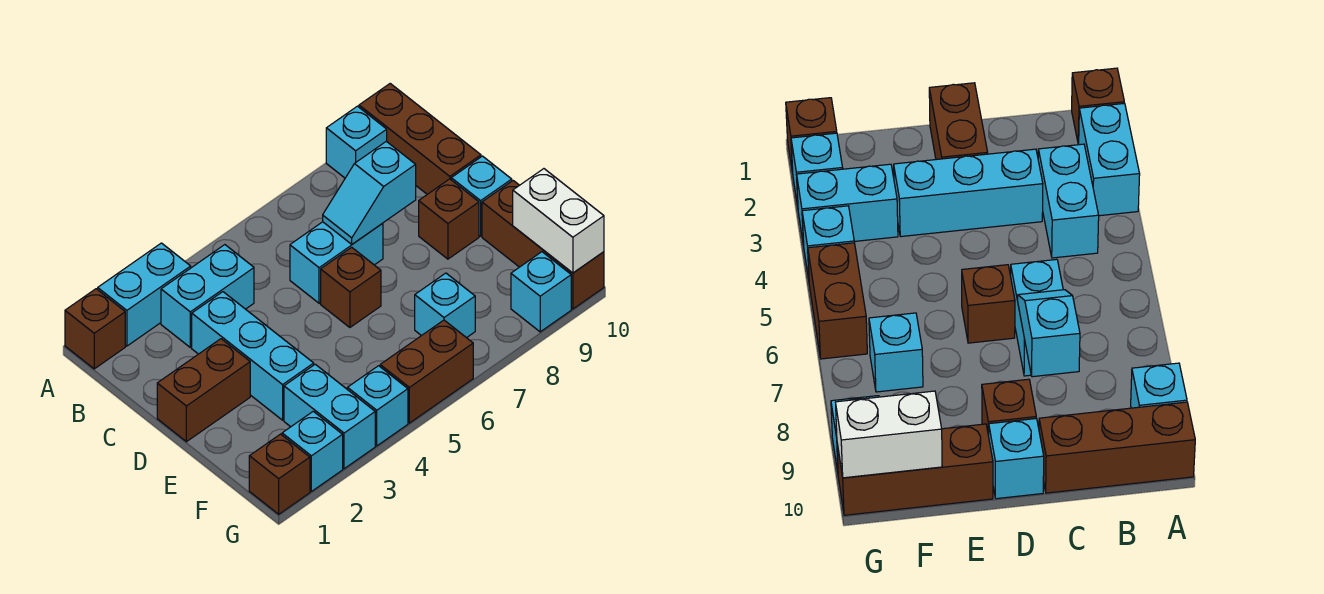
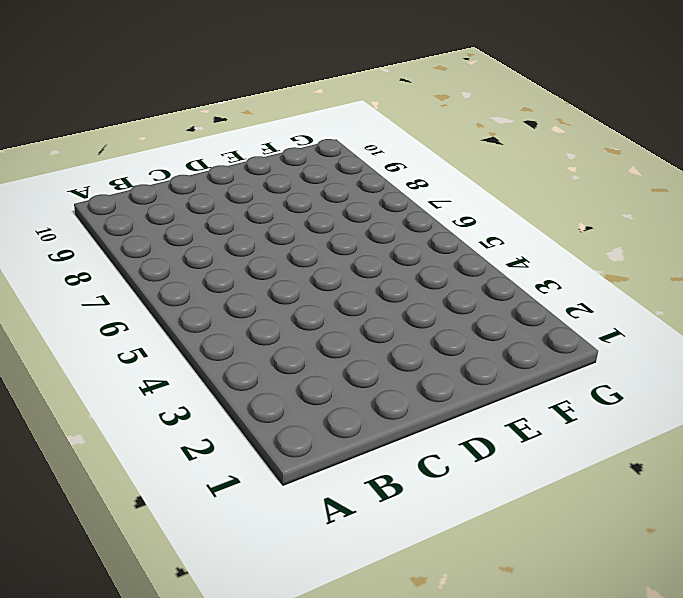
none -> brown 1x1 brick [65,289,125,369]
none -> cyan 1x2 brick [98,243,191,346]
none -> cyan 1x1 brick [326,106,387,178]

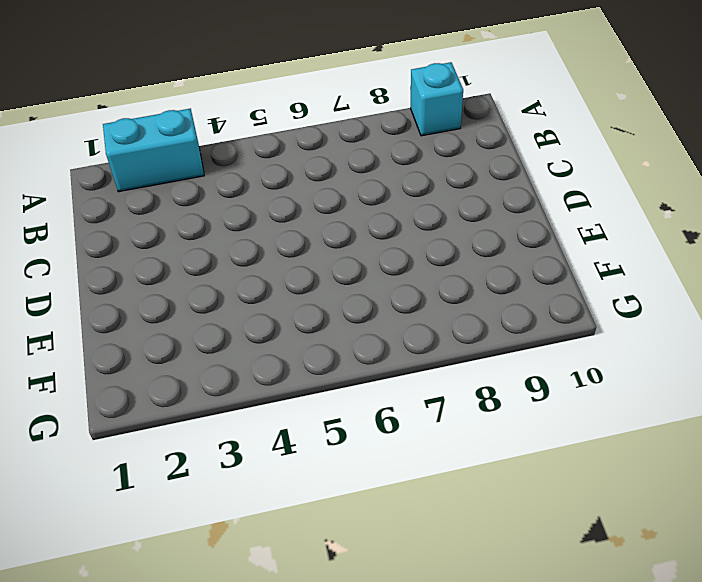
none -> brown 1x1 brick [65,289,125,369]
none -> brown 1x3 brick [359,84,481,194]
none -> cyan 1x2 brick [161,245,254,347]

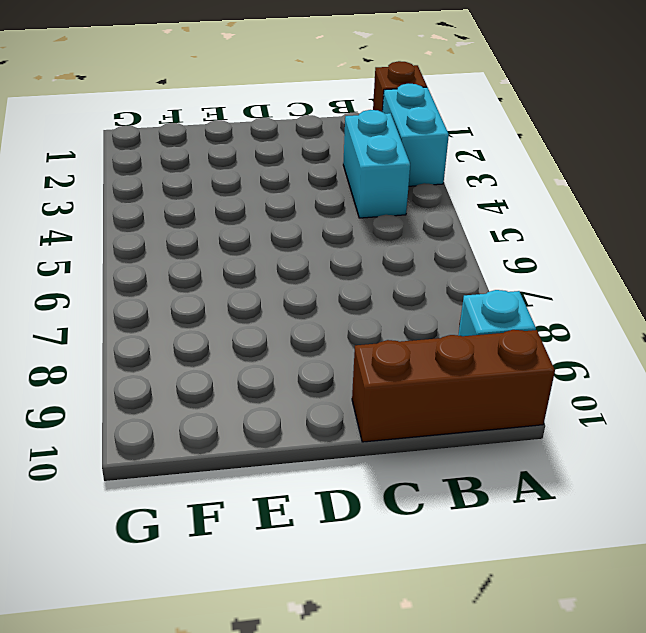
none -> cyan 1x3 brick [192,292,314,420]
none -> cyan 1x2 brick [290,222,383,303]
none -> brown 1x2 brick [157,339,250,442]

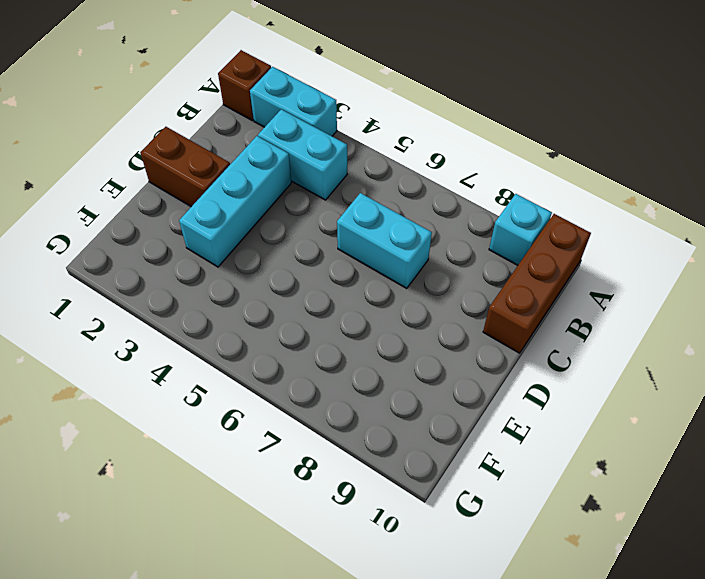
none -> brown 1x1 brick [321,247,381,327]
none -> brown 1x1 brick [419,179,479,259]
none -> cyan 1x1 brick [451,156,512,236]

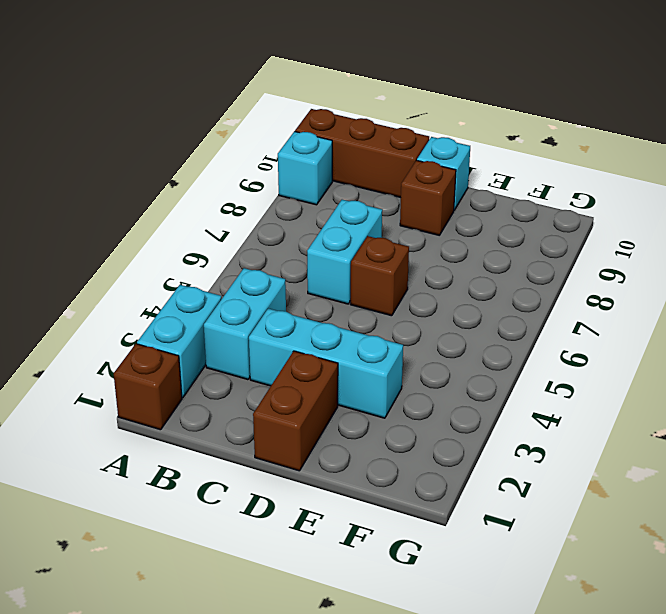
none -> brown 1x3 brick [482,181,604,309]
none -> cyan 1x2 brick [284,364,375,469]
none -> cyan 1x1 brick [415,273,475,338]

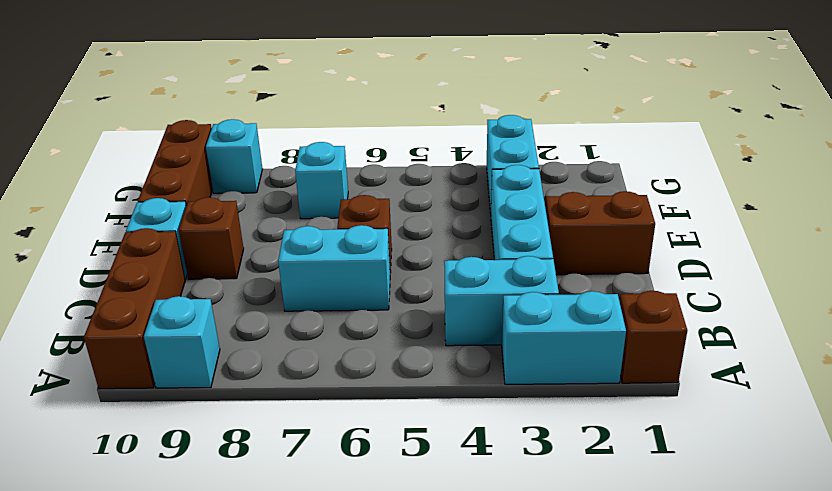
none -> brown 1x1 brick [249,434,310,514]
none -> cyan 1x1 brick [282,411,343,491]
none -> cyan 1x1 brick [347,366,408,446]

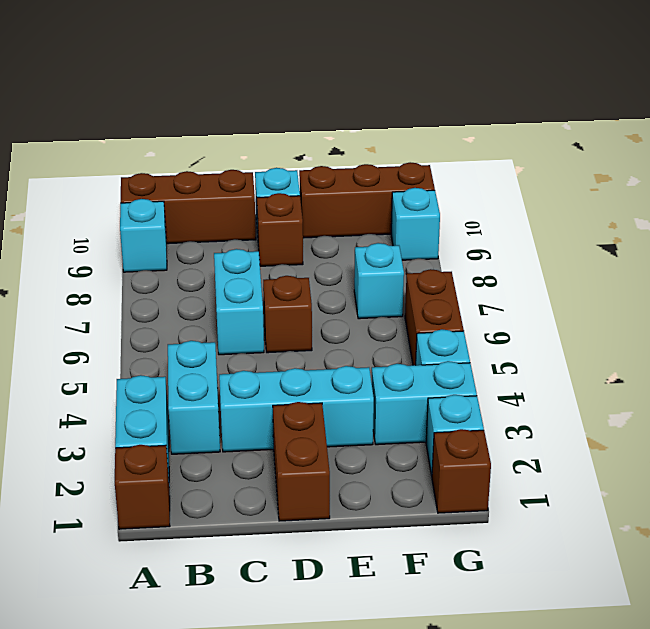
none -> cyan 1x2 slope [323,141,416,244]
none -> white 1x2 brick [513,169,604,273]

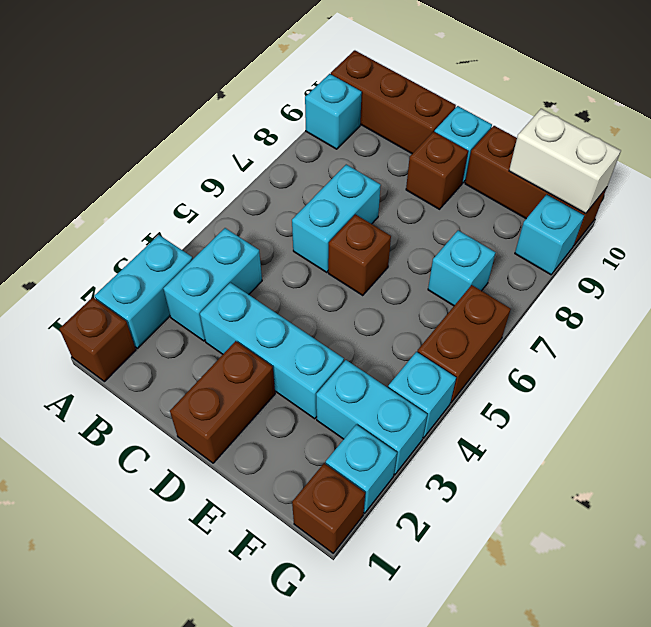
none -> cyan 1x2 slope [323,141,416,244]

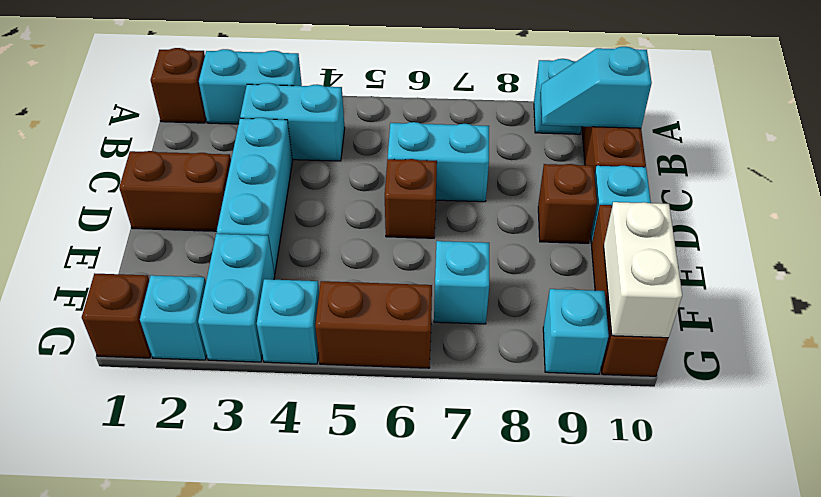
cyan 1x2 slope [540,47,652,128] -> cyan 1x2 slope moved to [323,141,416,244]

